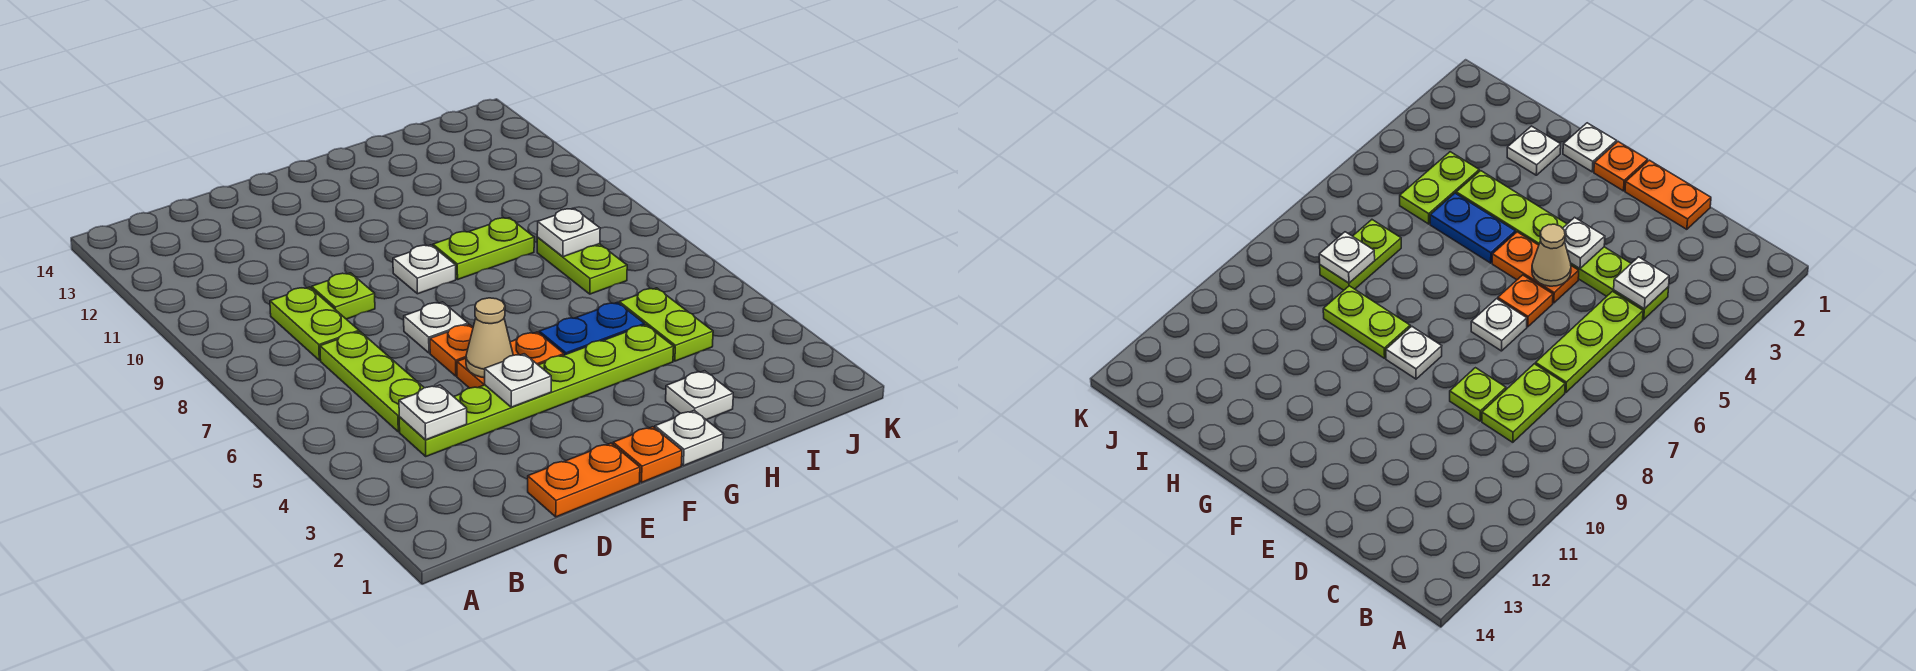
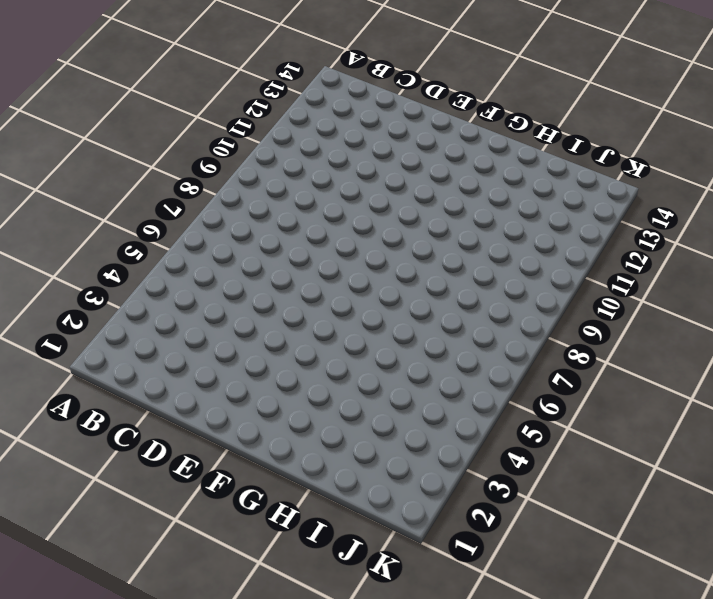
none -> lime 1x6 plate [399,325,674,456]
none -> lime 1x3 plate [320,332,424,432]
none -> lime 1x2 plate [270,287,359,360]

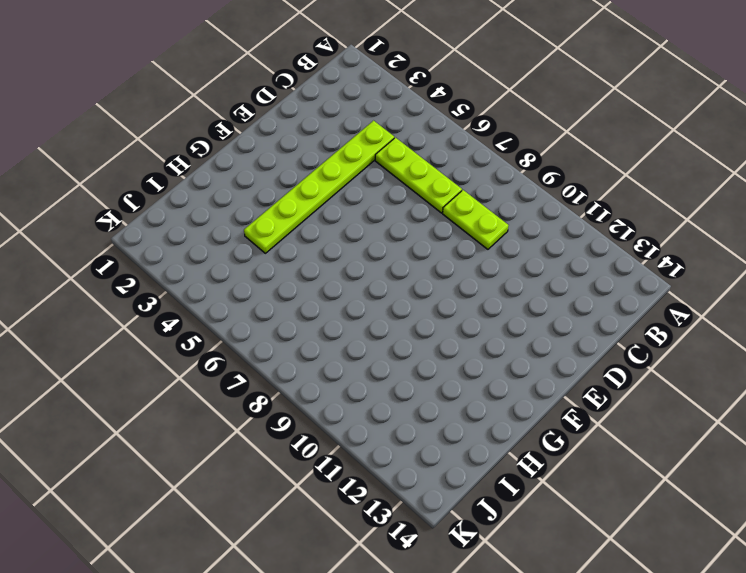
none -> orange 1x2 plate [528,443,640,517]
none -> lime 1x1 plate [312,273,375,319]
none -> orange 1x2 plate [457,332,564,388]

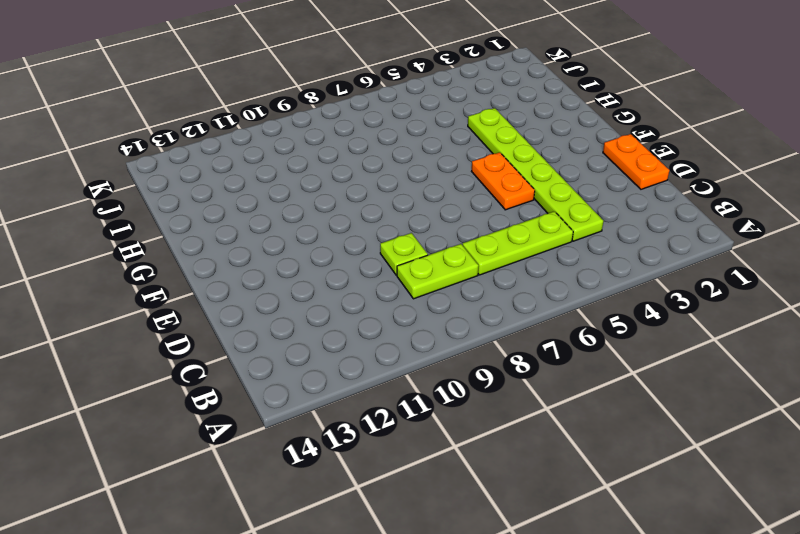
none -> orange 1x1 plate [430,324,473,376]
none -> white 1x1 plate [404,302,468,353]
none -> orange 1x1 plate [613,427,682,483]

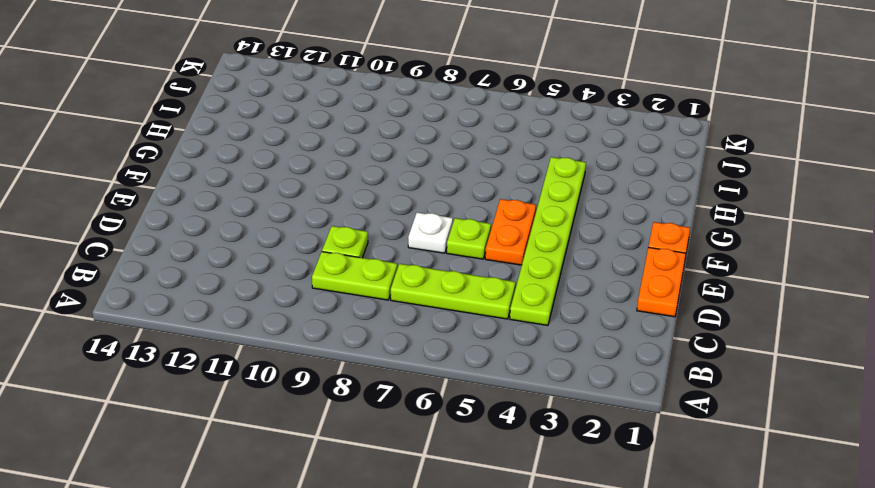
lime 1x1 plate [447,218,491,259] -> orange 1x1 plate [430,324,473,376]
none -> white 1x1 plate [393,245,456,294]
none -> white 1x1 plate [655,410,724,466]
none -> blue 1x2 plate [539,302,645,355]

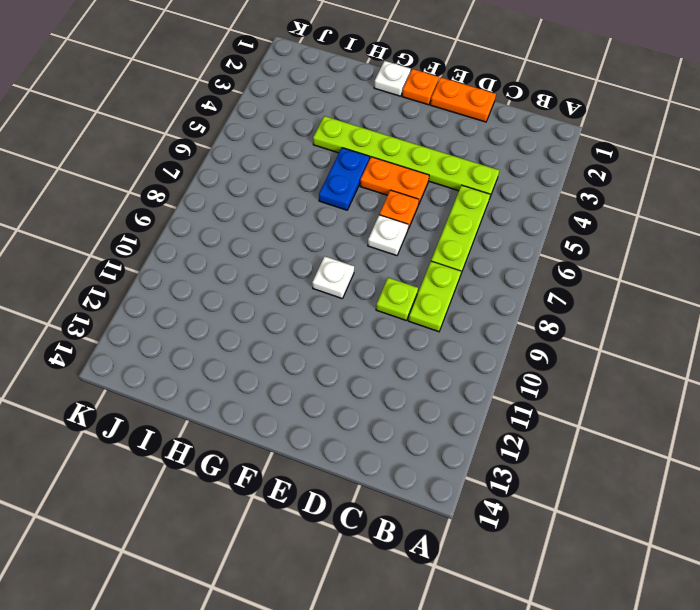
blue 1x2 plate [319,148,370,210] -> blue 1x2 plate turned to [539,302,645,355]
none -> lime 1x2 plate [433,218,534,279]
none -> white 1x1 plate [666,371,733,420]
none -> lime 1x2 plate [619,288,713,361]

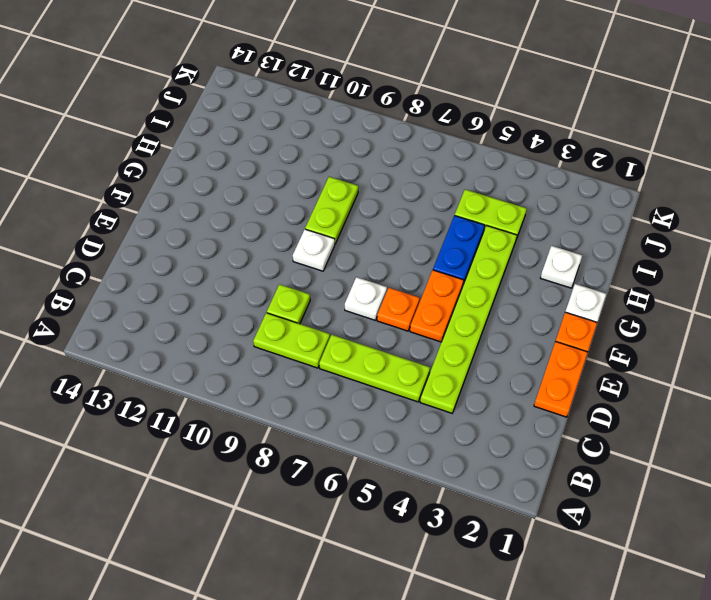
none -> lime 1x2 plate [537,238,627,294]
none -> white 1x1 plate [399,385,467,440]
none -> white 1x1 plate [485,354,551,407]

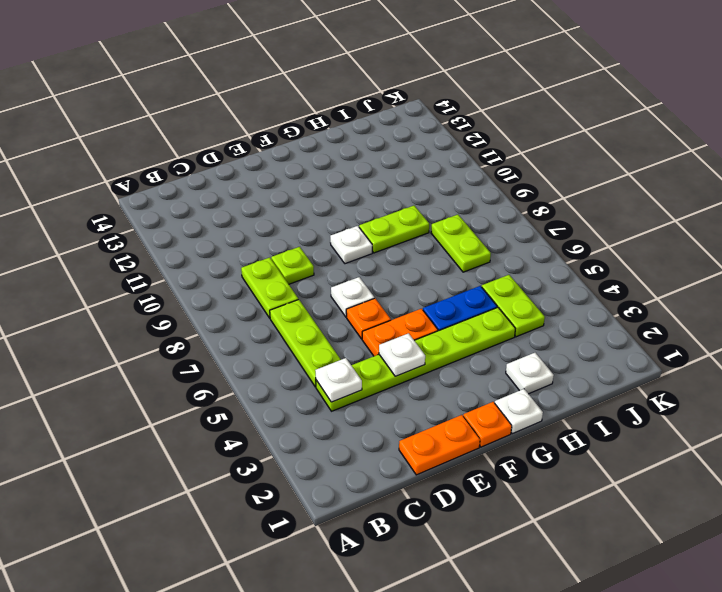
none -> tan 1x1 cone [466,298,513,378]
none -> white 1x1 plate [537,209,600,257]

